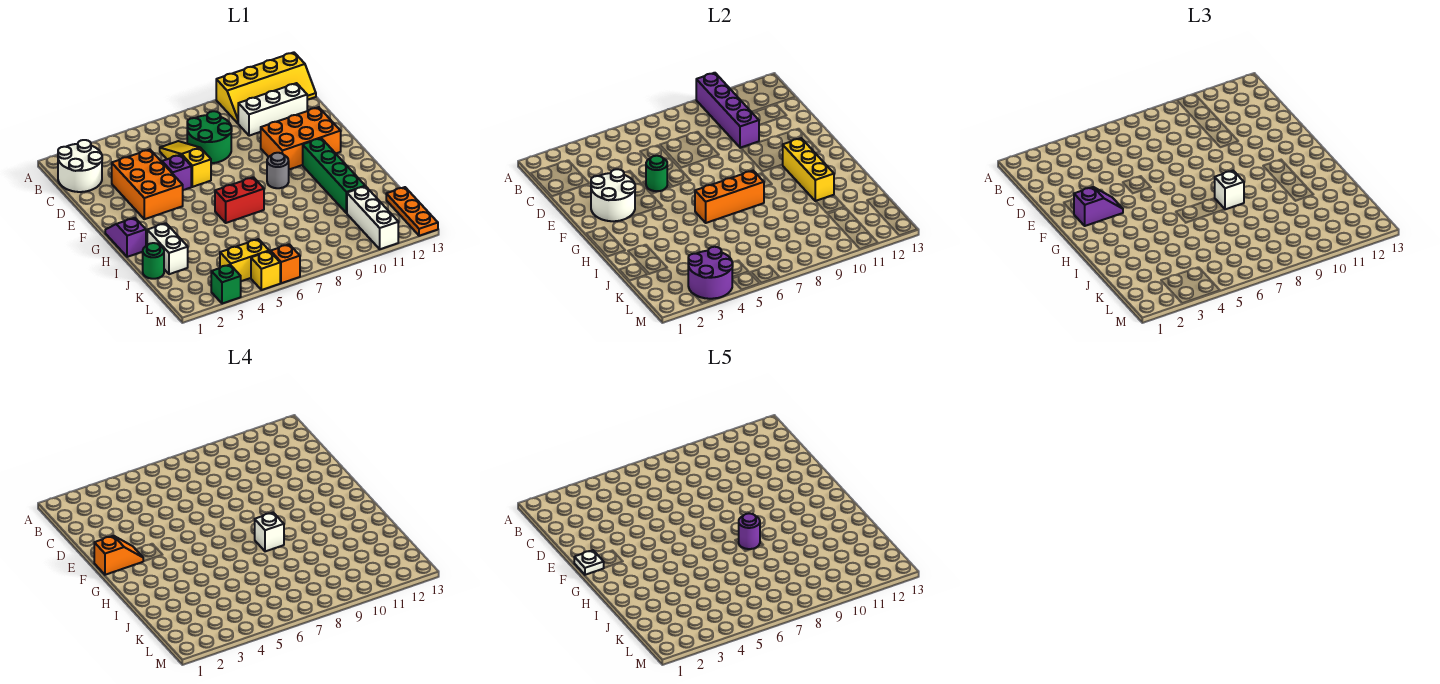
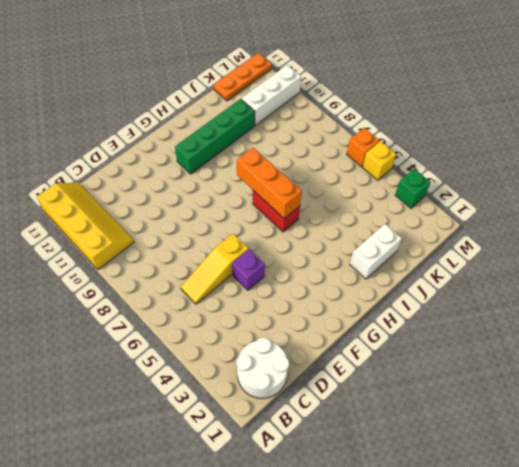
none -> green 2x2 round brick [187,111,232,163]
none -> white 1x3 brick [238,83,307,136]
none -> orange 2x3 brick [112,150,183,219]
none -> orange 2x3 brick [261,107,341,169]

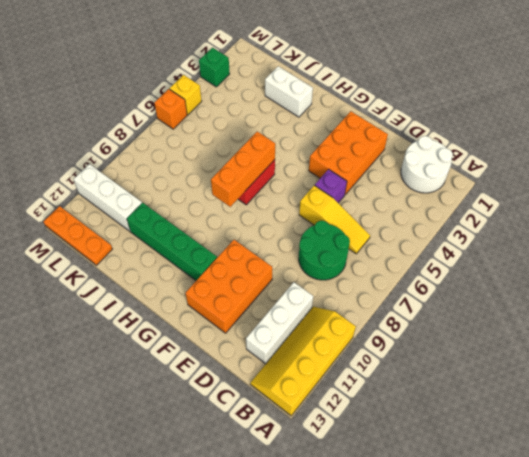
orange 2x3 brick [309,111,388,195] -> orange 2x3 brick turned to [112,150,183,219]
none -> purple 1x2 slope [105,218,146,257]
none -> grey 1x1 round brick [267,153,289,188]
none -> green 1x1 round brick [143,243,164,279]
none -> yellow 1x2 brick [220,239,269,281]

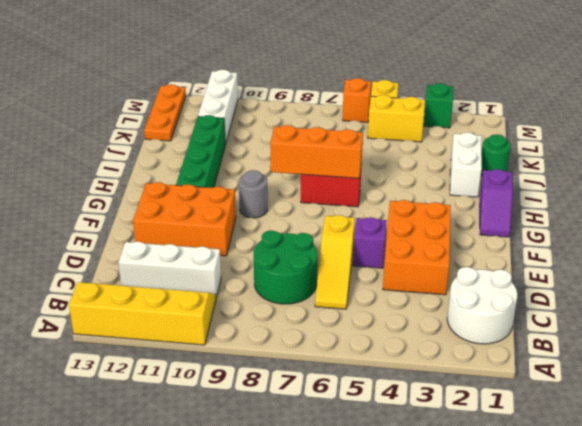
none -> purple 1x4 brick [696,73,759,148]
none -> white 2x2 round brick [591,169,635,221]
none -> green 1x1 round brick [646,156,667,191]
none -> yellow 1x3 brick [783,138,834,201]

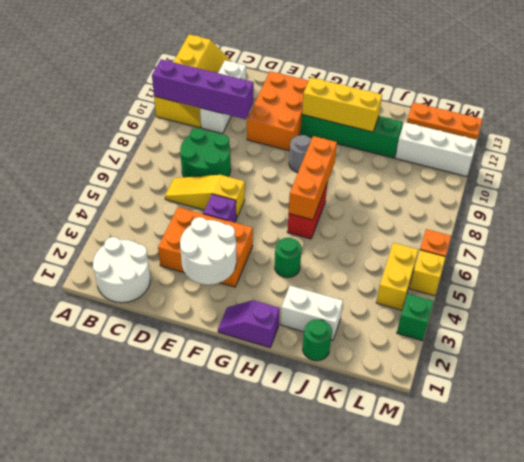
green 1x1 round brick [275,238,302,278] -> green 1x1 round brick moved to [646,156,667,191]
none -> purple 2x2 round brick [688,247,733,299]
none -> purple 1x2 slope [1074,187,1123,226]
none -> white 1x1 brick [1215,171,1244,209]
none -> orange 1x2 slope [94,536,143,575]

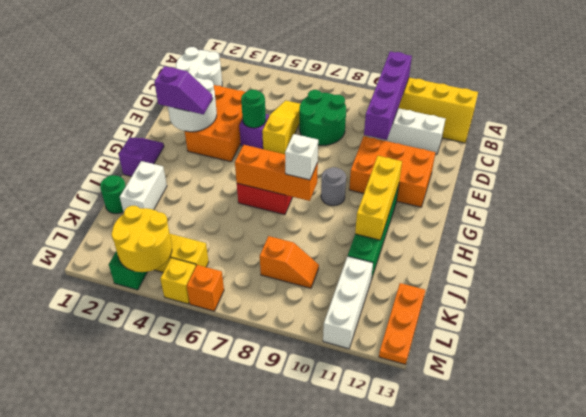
orange 1x2 slope [259,236,319,288] -> orange 1x2 slope moved to [94,536,143,575]
yellow 2x2 round brick [111,206,172,272] -> purple 2x2 round brick [688,247,733,299]
none -> white 1x1 brick [255,513,284,551]
none -> white 1x1 plate [574,550,604,575]
none -> purple 1x1 round brick [739,513,760,549]

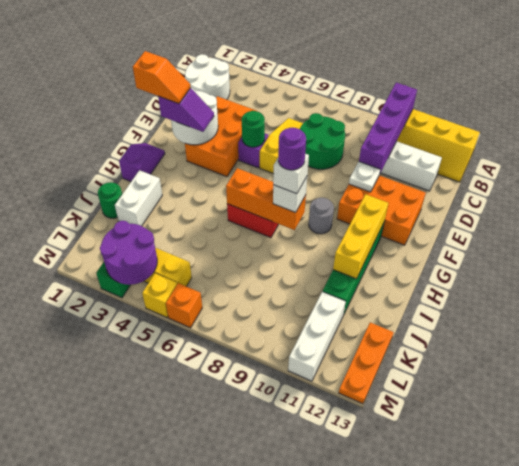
white 1x1 plate [349,162,380,192] -> white 1x1 plate moved to [574,550,604,575]

